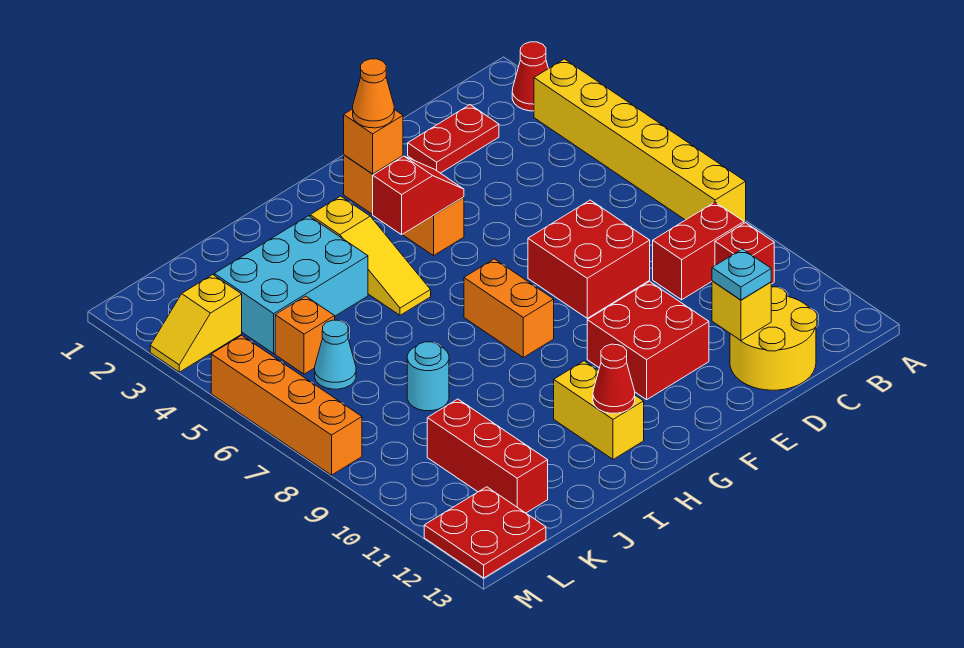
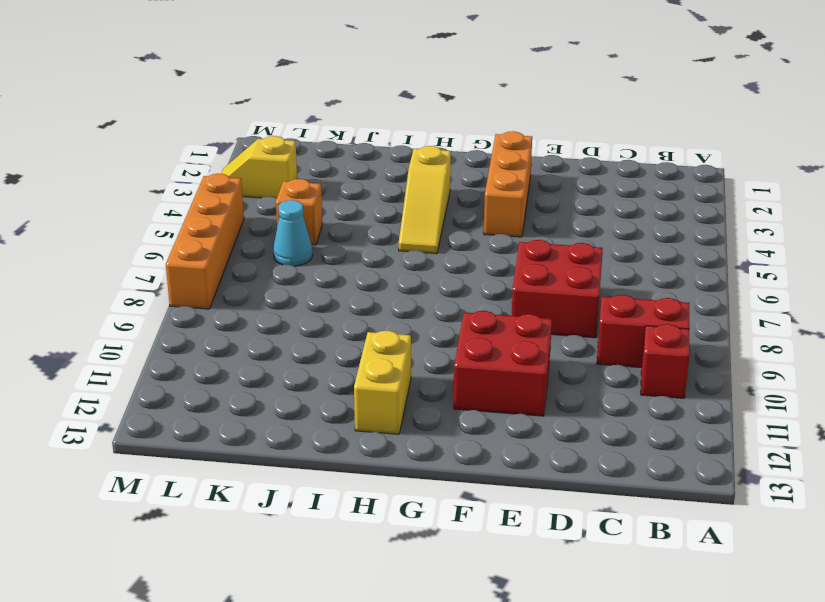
none -> red 1x1 cone [512,42,548,111]
none -> yellow 1x6 brick [534,59,746,222]
none -> red 1x2 plate [408,105,499,173]

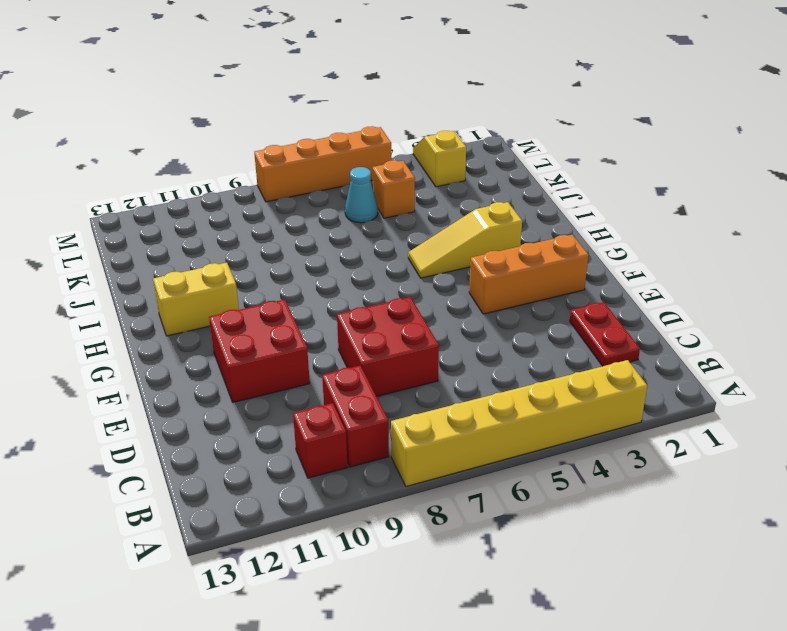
none -> red 1x1 cone [512,42,548,111]
none -> yellow 2x2 round brick [730,287,817,390]
none -> orange 1x2 brick [464,259,554,357]

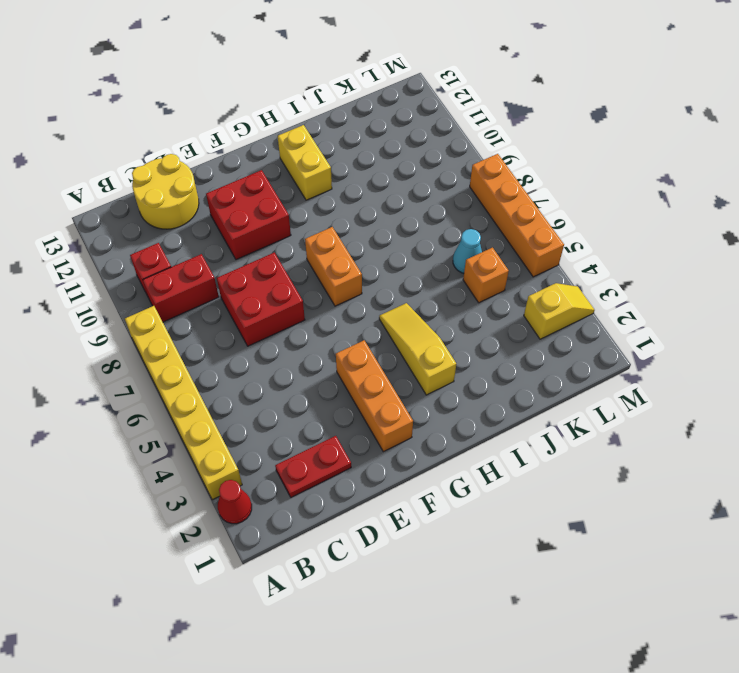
none -> cyan 2x3 brick [214,216,368,353]
none -> cyan 1x1 round brick [407,342,449,411]
none -> red 1x3 brick [427,399,548,513]

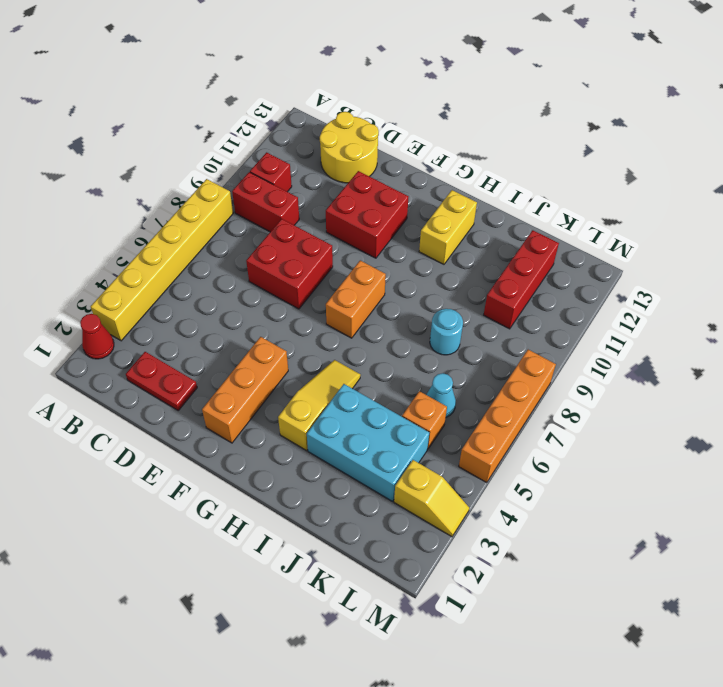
none -> red 2x2 plate [424,487,546,578]
none -> yellow 1x1 brick [712,281,771,341]
none -> orange 1x1 brick [344,109,403,174]

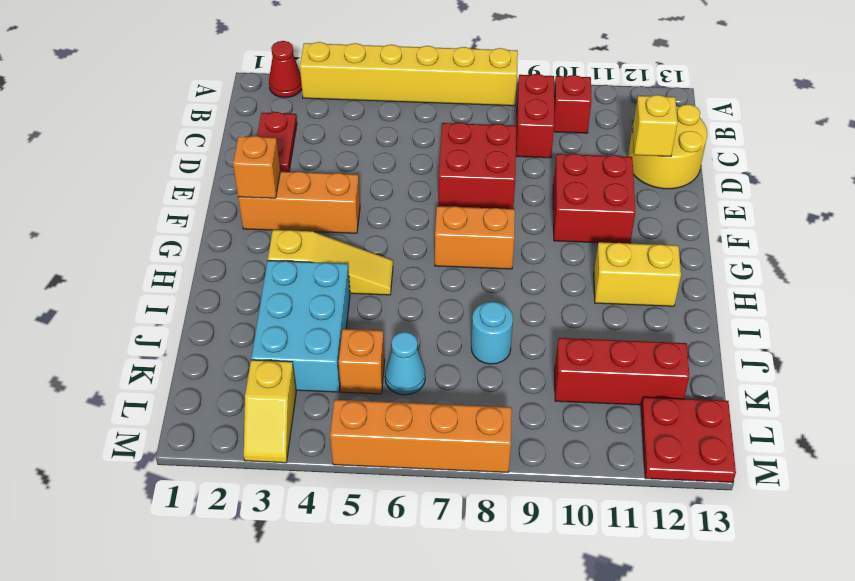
none -> red 1x2 slope [373,156,464,235]
none -> red 1x1 cone [593,344,635,413]
none -> cyan 1x1 plate [712,249,771,300]

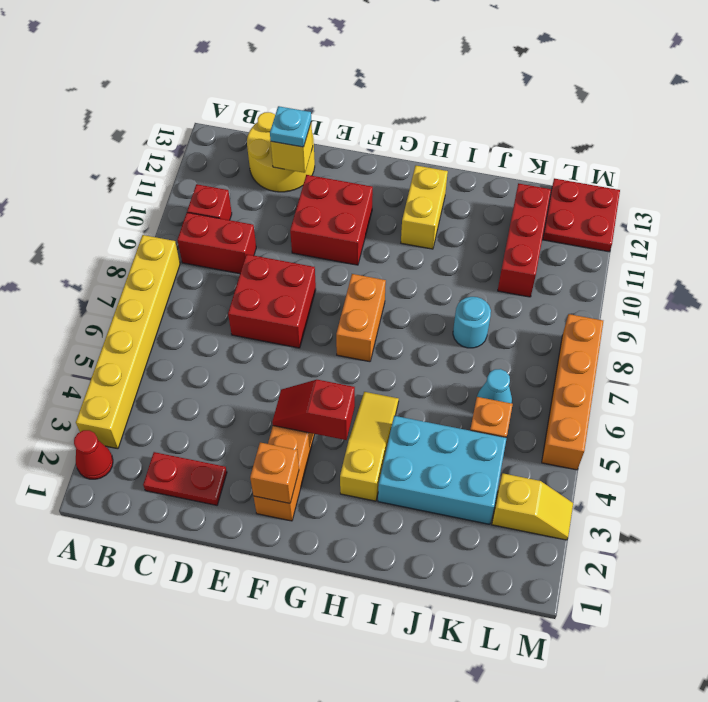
none -> red 1x1 cone [593,344,635,413]
none -> orange 1x1 cone [353,59,394,128]

